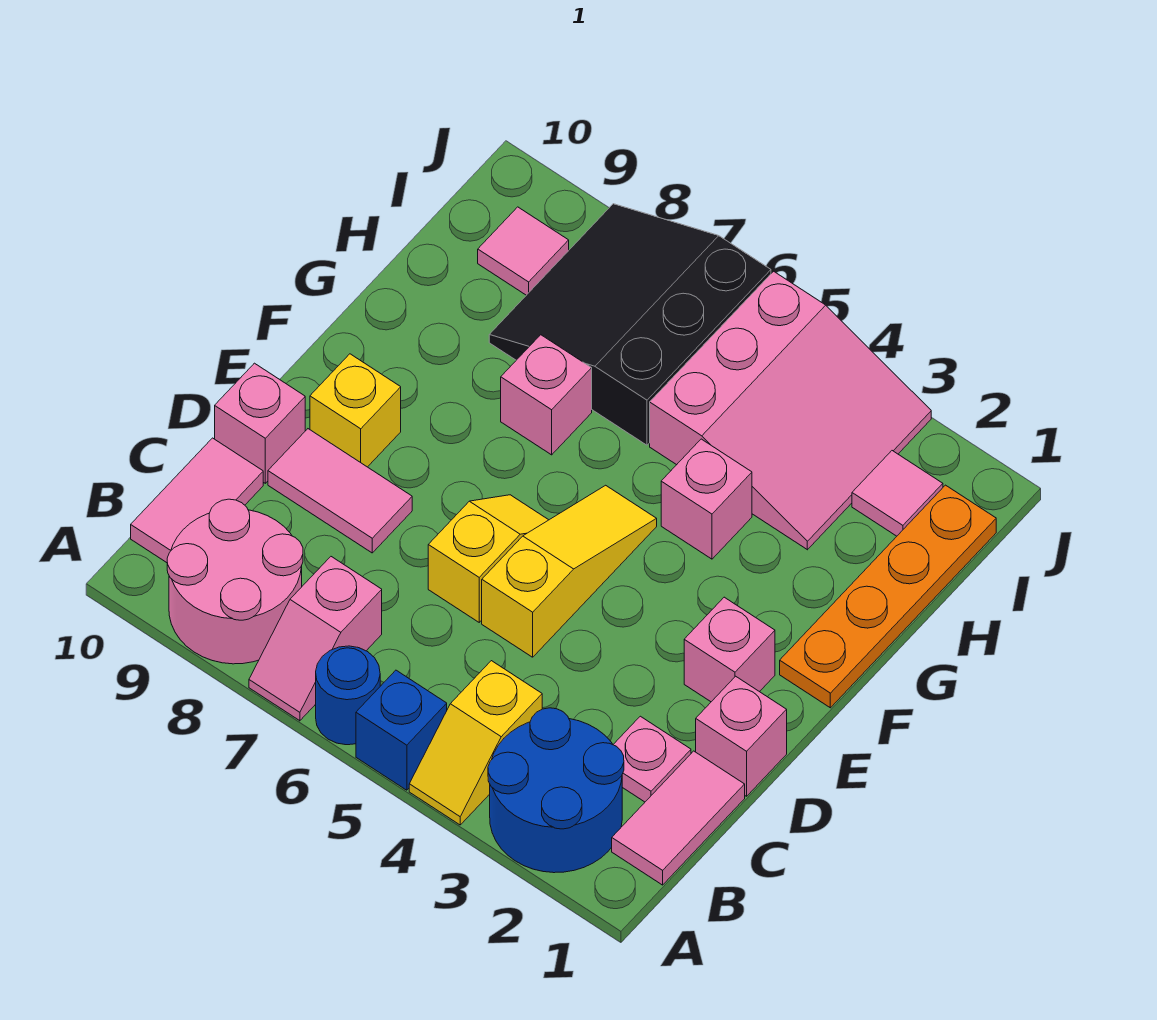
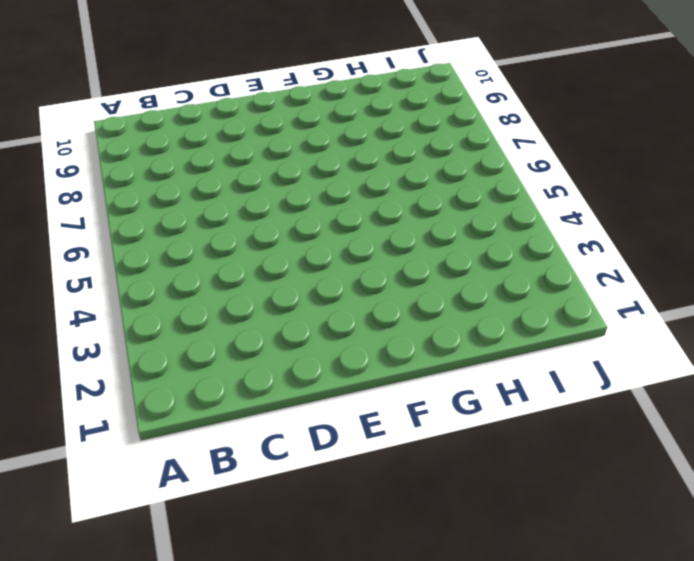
none -> blue 2x2 round brick [488,708,624,873]
none -> yellow 1x2 slope [409,661,542,825]
none -> blue 1x1 brick [356,670,447,790]

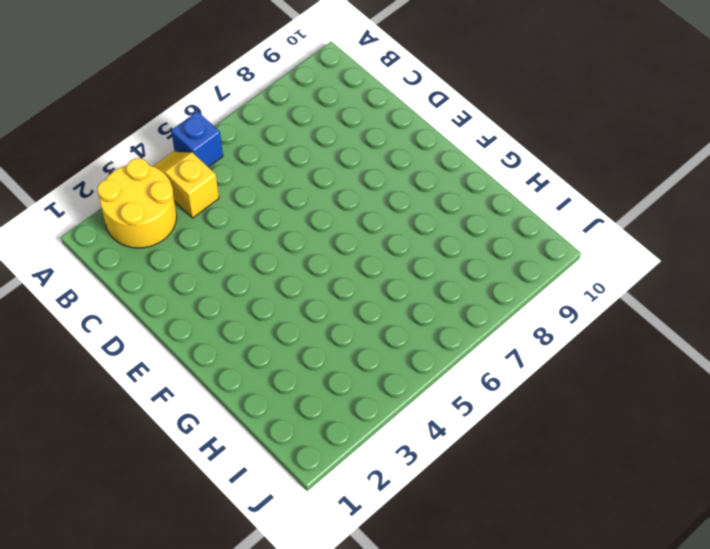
yellow 2x2 round brick [97,159,177,248] -> blue 2x2 round brick [488,708,624,873]
none -> blue 1x1 round brick [316,646,380,745]
none -> pink 1x2 slope [249,557,382,721]
none -> pink 2x2 round brick [167,499,303,664]

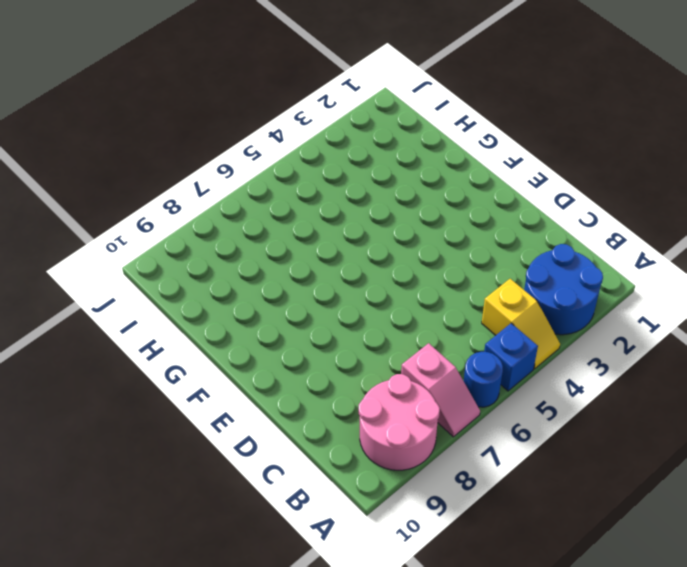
none -> pink 1x2 tile [612,751,745,885]
none -> pink 1x2 tile [131,438,263,563]
none -> pink 1x1 plate [613,716,691,802]

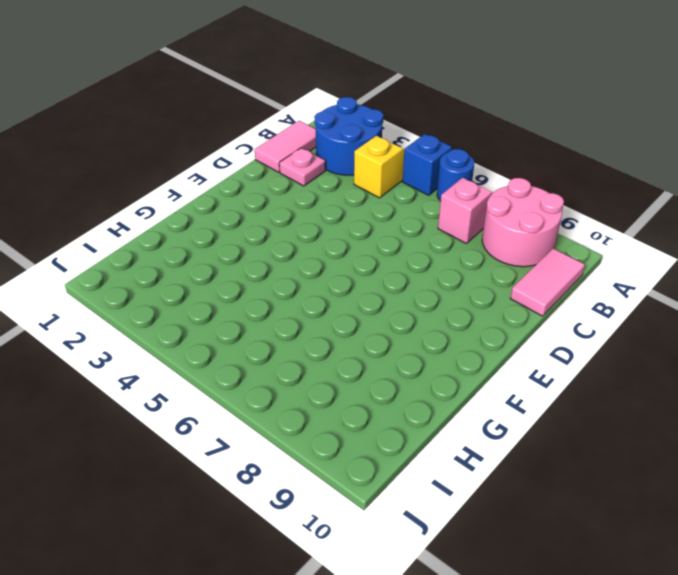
none -> pink 1x1 brick [696,676,787,796]
none -> yellow 1x3 slope [482,485,657,657]
none -> yellow 1x2 slope [428,495,548,622]

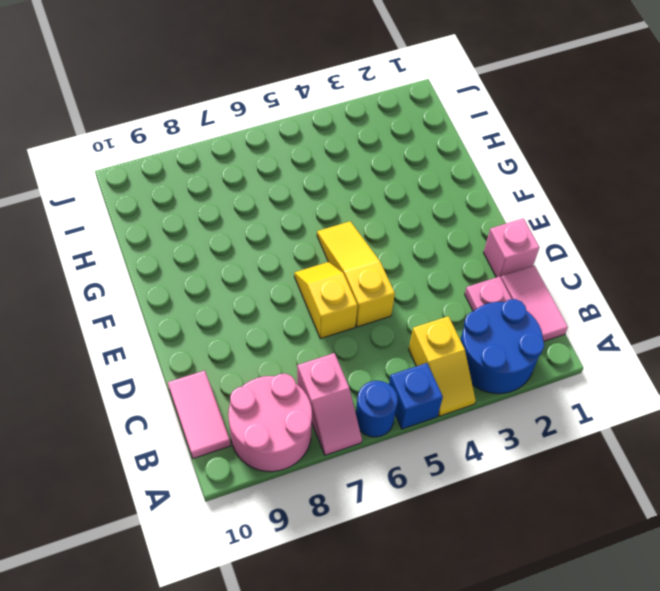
none -> pink 1x2 tile [268,429,412,553]
none -> pink 1x1 brick [215,363,305,483]
none -> pink 1x1 brick [684,597,775,702]

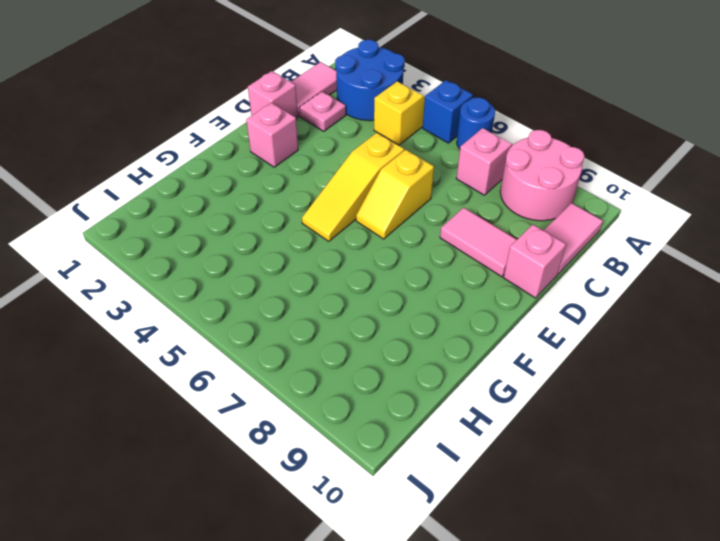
none -> yellow 1x1 brick [310,354,401,467]
none -> orange 1x4 plate [780,485,996,708]
none -> pink 1x1 brick [661,439,752,559]

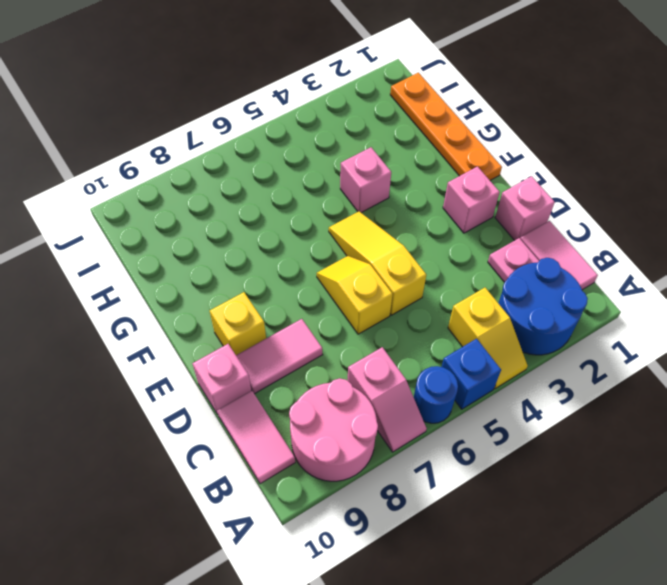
none -> pink 1x1 brick [501,335,592,455]
none -> pink 3x3 slope [650,271,931,550]
none -> black 3x3 slope [489,204,771,445]

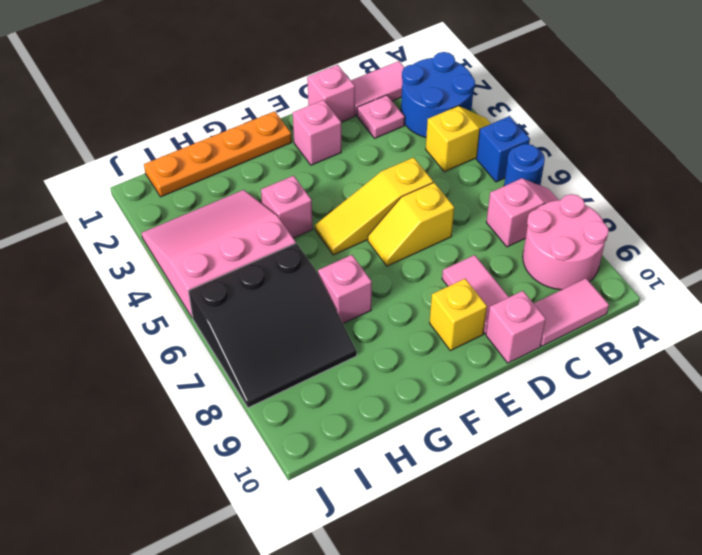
none -> pink 1x1 tile [852,451,943,536]
none -> pink 1x1 tile [478,207,569,295]

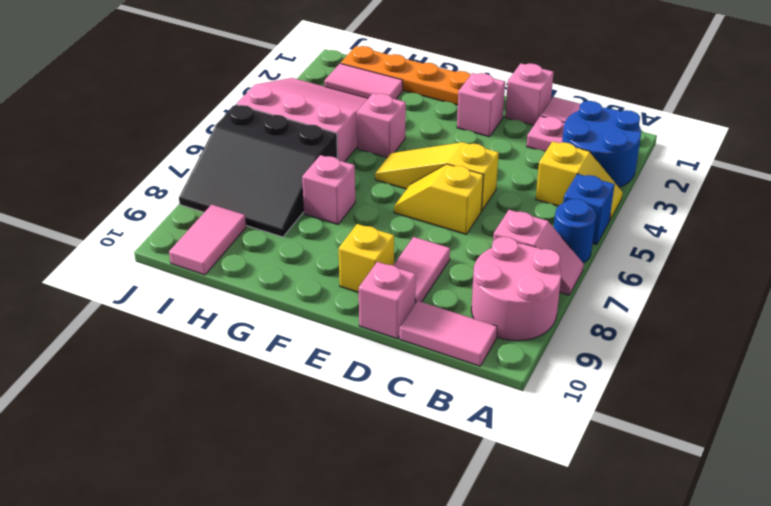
pink 1x2 tile [324,63,403,99] -> pink 1x1 tile [852,451,943,536]
pink 1x2 tile [169,205,246,275] -> pink 1x1 tile [478,207,569,295]

